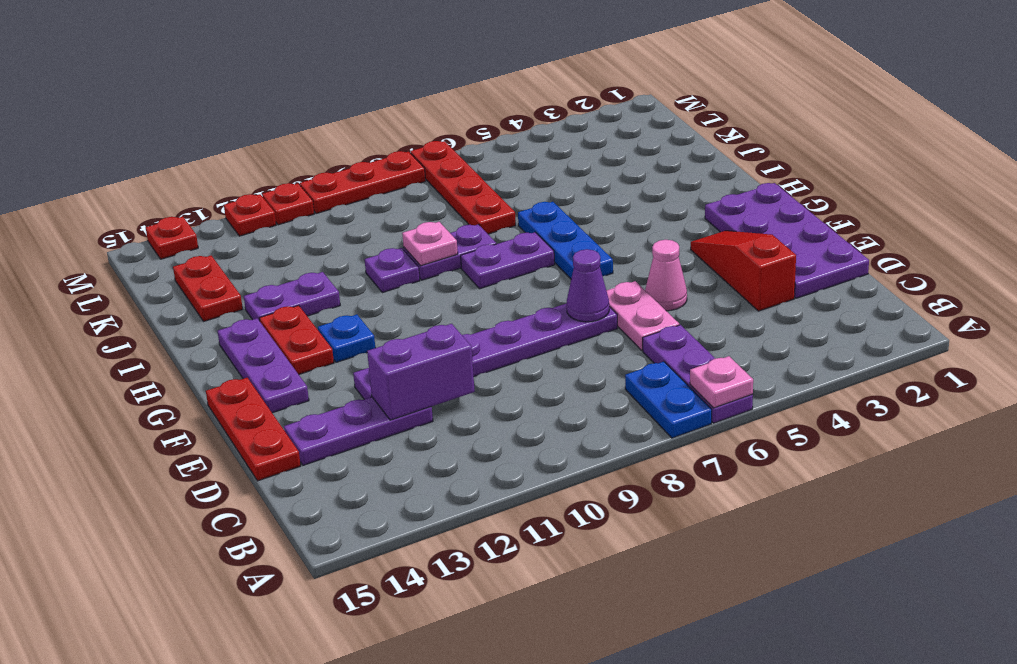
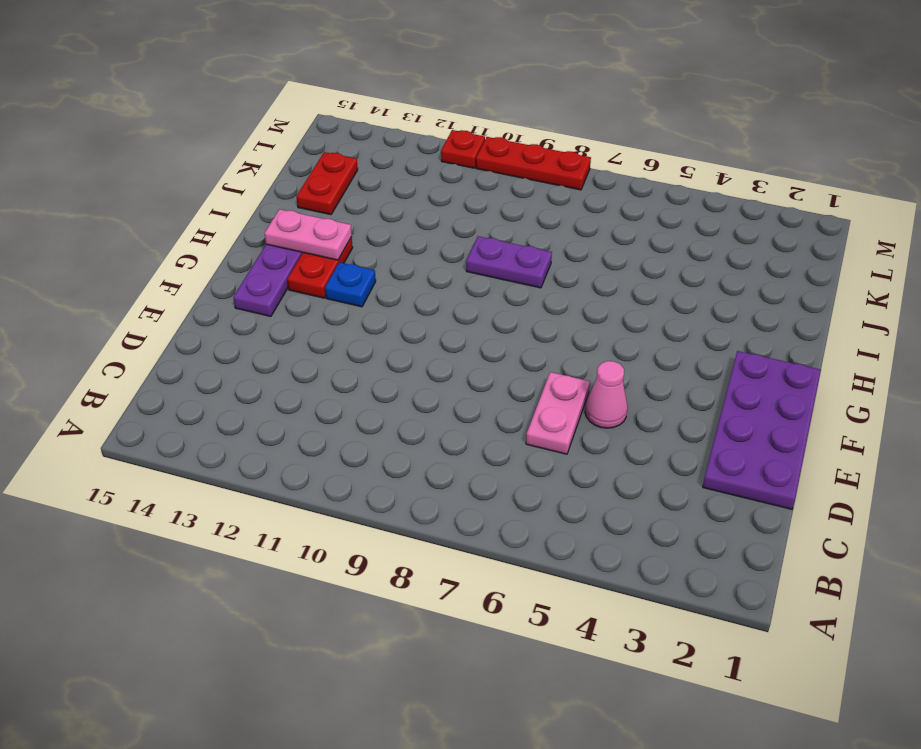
pink 1x2 plate [265,209,352,260] -> none
none -> purple 1x3 plate [643,325,753,423]
none -> blue 1x2 plate [625,362,712,438]
none -> red 1x3 slope [691,231,796,311]

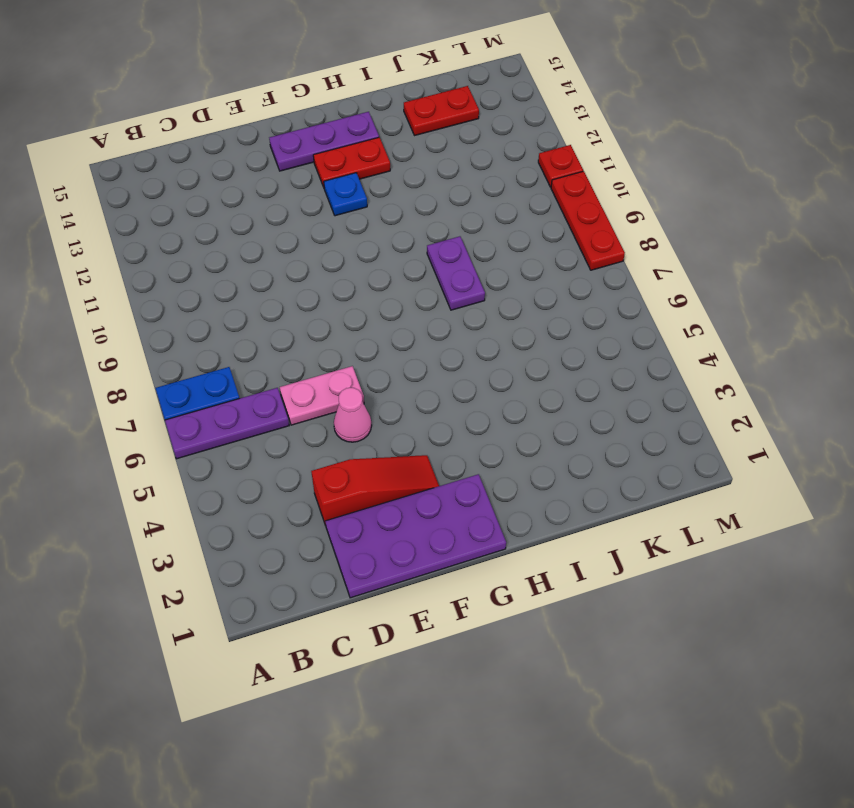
none -> purple 1x3 plate [284,397,433,465]
none -> red 1x3 plate [206,378,301,481]
none -> purple 1x6 plate [353,303,618,399]

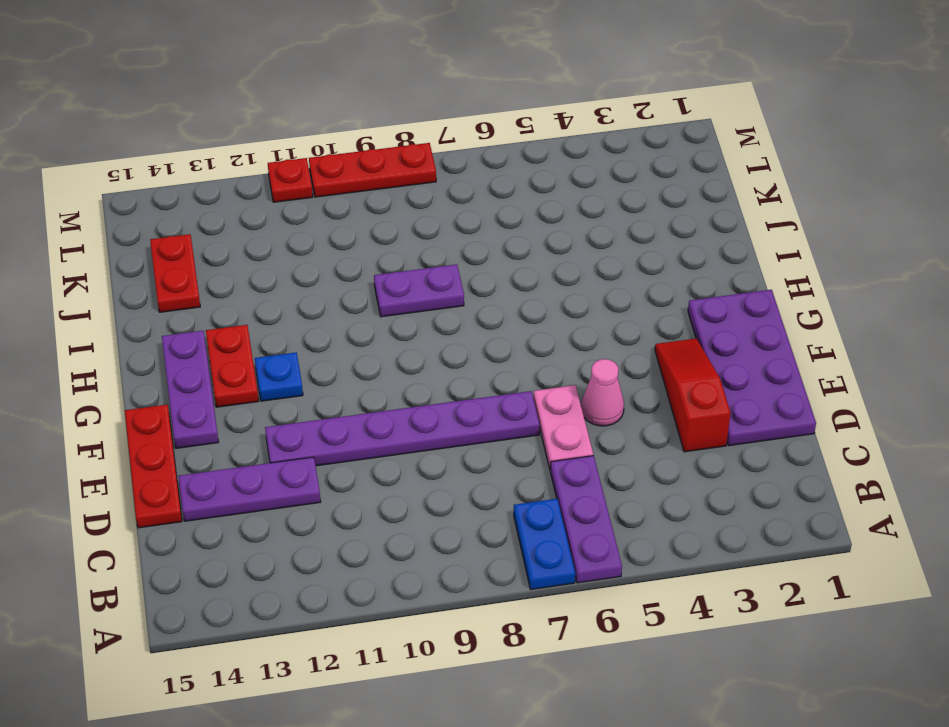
none -> blue 1x3 plate [518,202,613,279]
none -> purple 1x2 plate [461,232,555,289]
none -> purple 1x1 plate [365,248,420,293]

